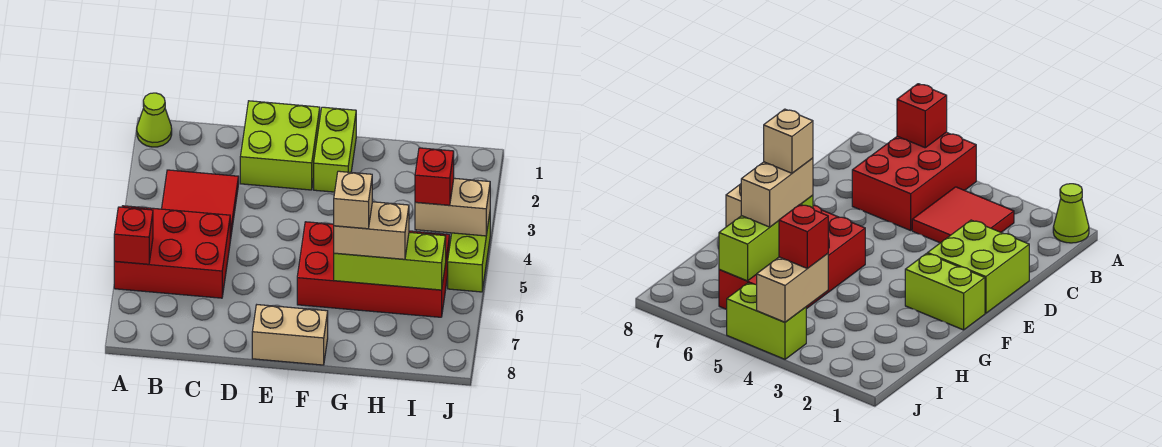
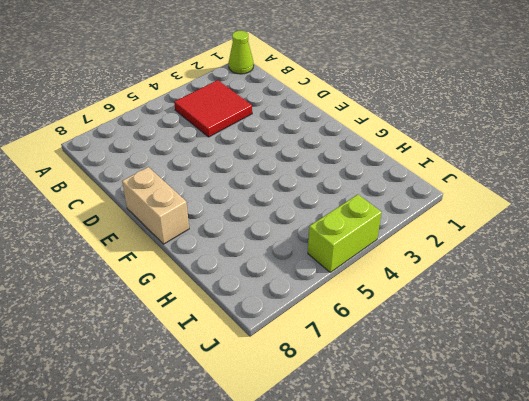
none -> red 2x3 brick [114,206,230,298]
none -> lime 2x2 brick [240,101,320,190]
none -> lime 1x2 brick [314,107,356,192]

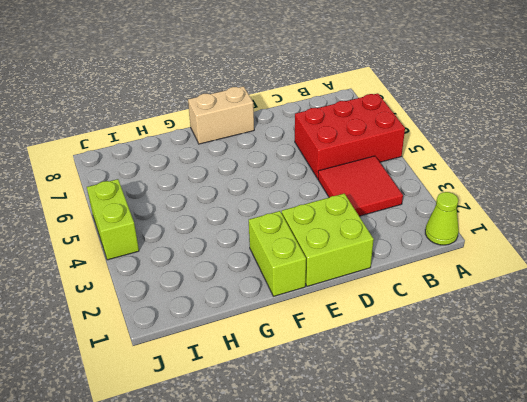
none -> red 2x4 brick [297,222,450,317]
none -> red 1x1 brick [114,207,153,264]
none -> lime 1x3 brick [334,232,446,290]

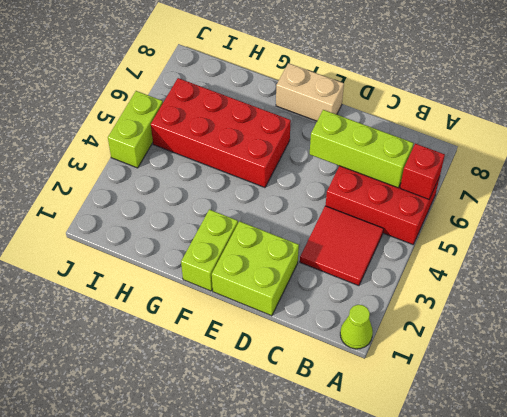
lime 1x3 brick [310,110,414,188] -> lime 1x3 brick moved to [334,232,446,290]
none -> tan 1x2 brick [415,178,490,236]
none -> tan 1x2 brick [334,202,409,259]
none -> red 1x1 brick [415,148,454,205]

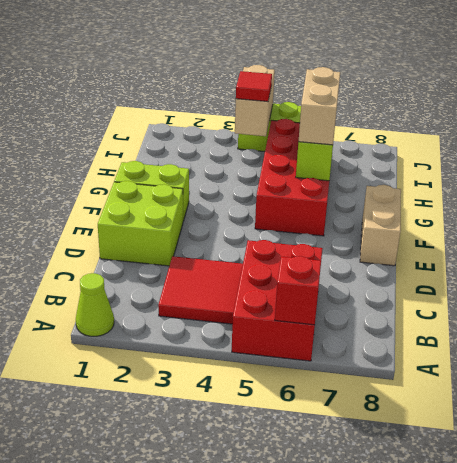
red 1x1 tile [236,71,272,101] -> red 1x1 brick [415,148,454,205]
none -> tan 1x1 brick [334,171,372,229]

